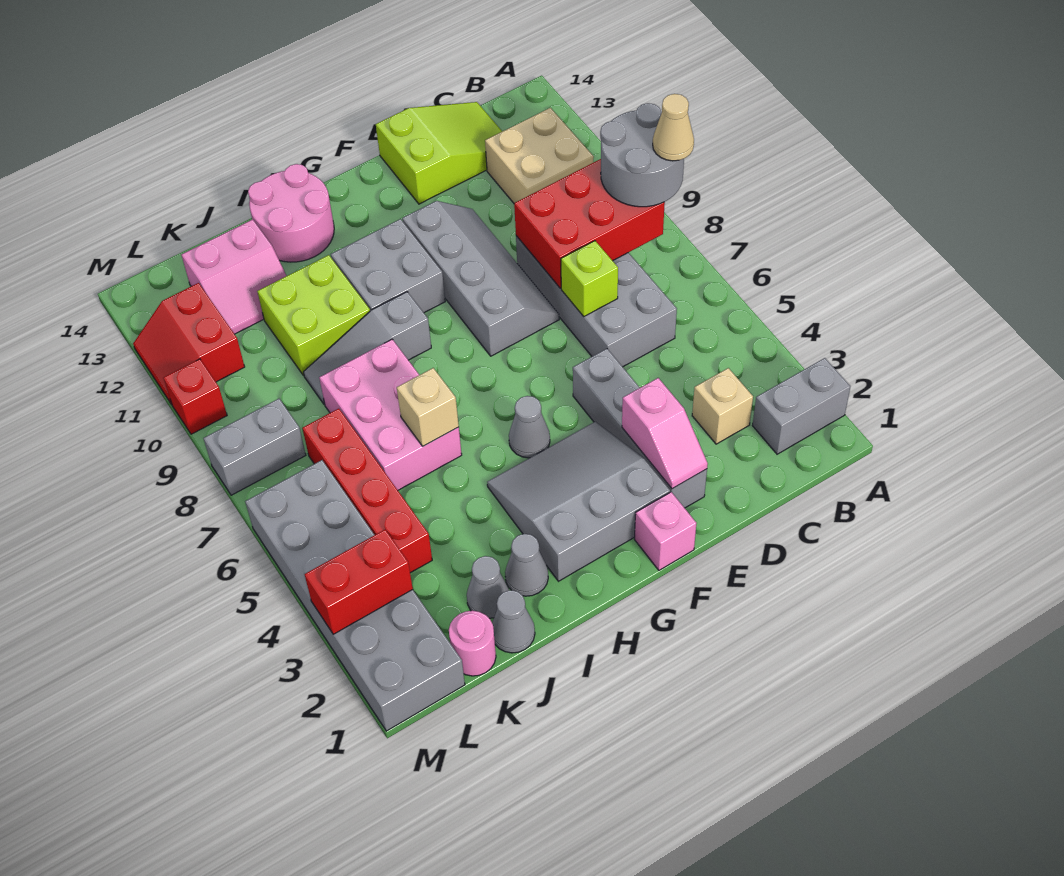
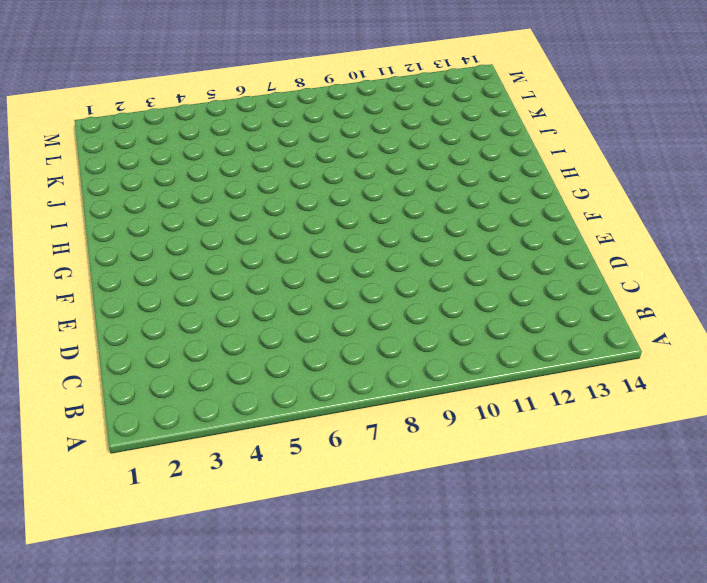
none -> grey 1x2 brick [753,358,850,454]
none -> tan 2x2 brick [485,108,594,203]
none -> tan 1x1 brick [692,368,753,444]
none -> grey 2x4 brick [516,236,677,367]

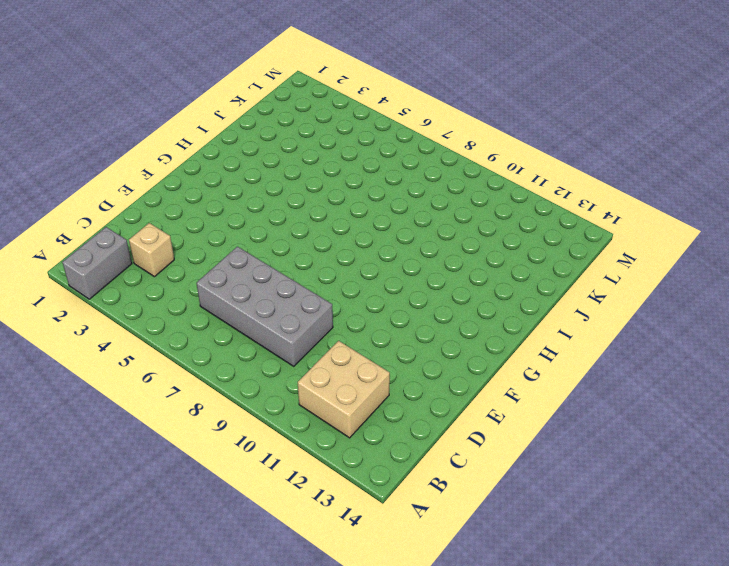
none -> lime 2x3 slope [376,102,502,204]
none -> grey 1x4 brick [573,349,707,508]
none -> grey 2x4 slope [402,201,559,356]
none -> pink 1x1 brick [635,492,696,570]

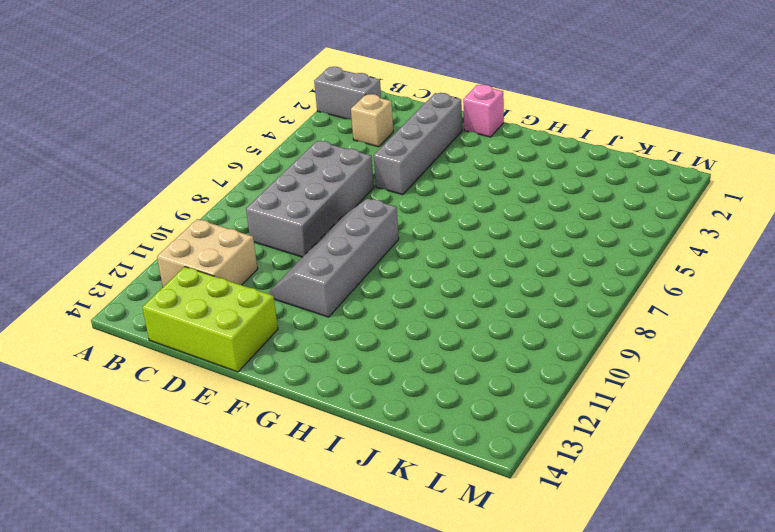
lime 2x3 brick [142,267,278,372] -> lime 2x3 slope [376,102,502,204]
none -> grey 3x3 slope [487,422,670,581]
none -> grey 1x1 cone [509,396,550,458]
none -> grey 2x2 brick [331,219,445,313]
none -> grey 1x3 slope [304,292,431,405]

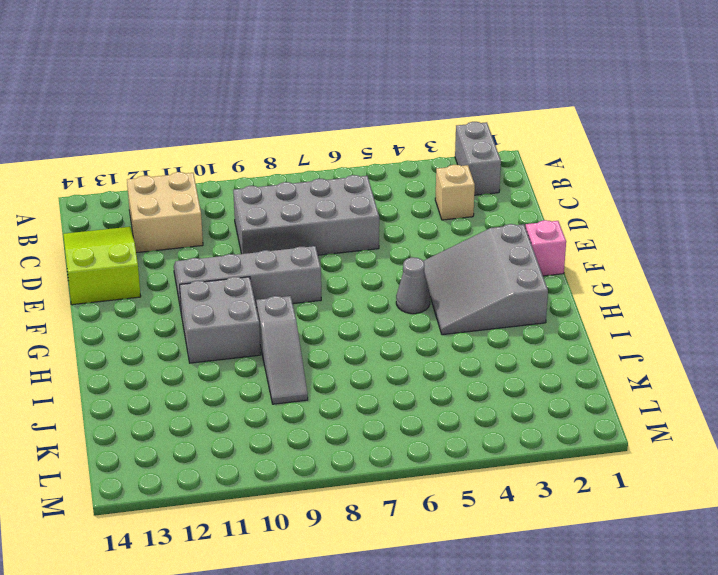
none -> grey 1x4 brick [573,349,707,508]
none -> pink 2x2 round brick [248,164,334,262]
none -> grey 1x1 cone [505,534,548,596]
none -> pink 2x3 brick [319,339,462,490]

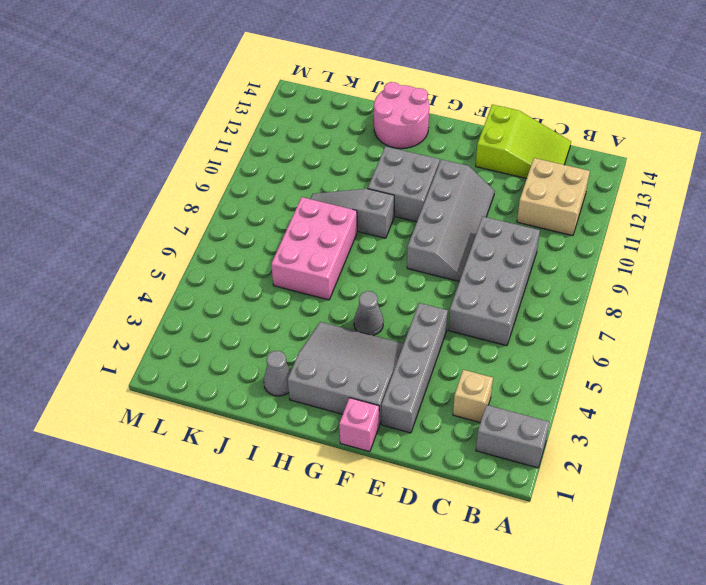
none -> lime 2x2 brick [257,255,370,376]
none -> grey 1x1 cone [492,590,535,653]
none -> grey 1x1 cone [467,556,509,618]
none -> pink 2x2 slope [182,219,286,334]

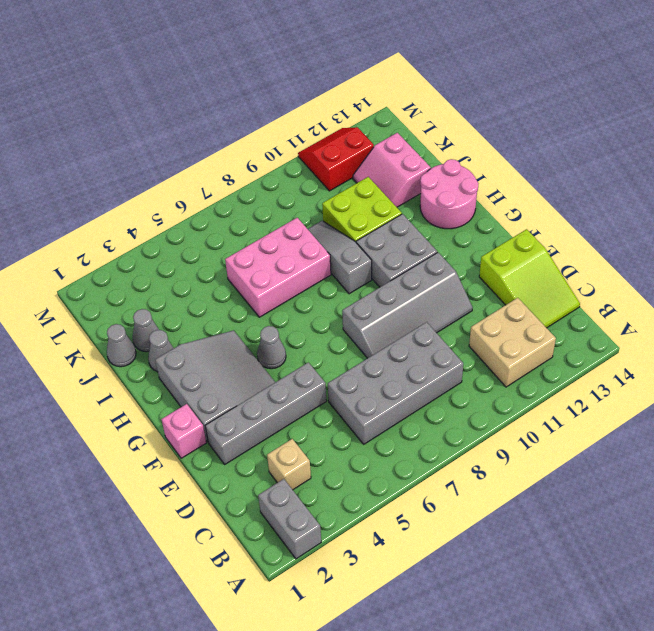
none -> pink 1x1 round brick [449,611,496,676]
none -> red 1x4 brick [302,409,432,573]
none -> grey 2x6 brick [245,460,465,731]
none -> grey 1x2 brick [203,399,306,495]

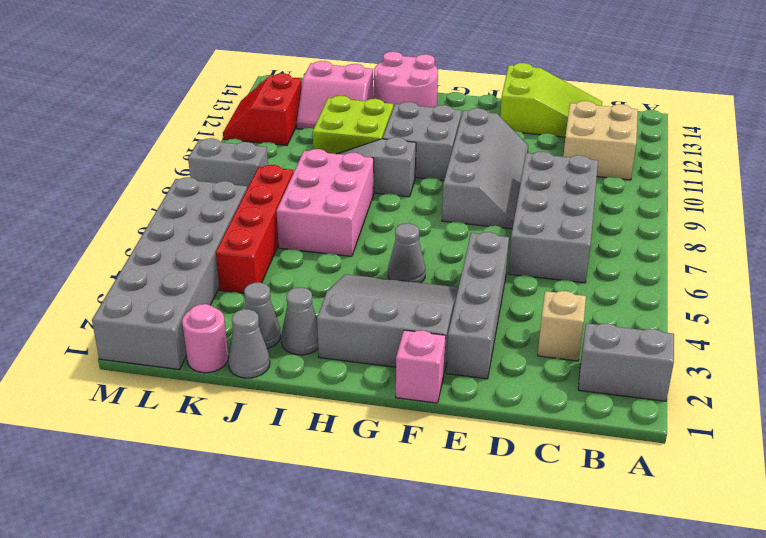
none -> red 1x1 brick [164,359,227,434]
none -> red 2x3 brick [514,159,665,288]
none -> lime 1x1 brick [561,241,618,316]
none -> pink 1x2 slope [622,378,708,489]

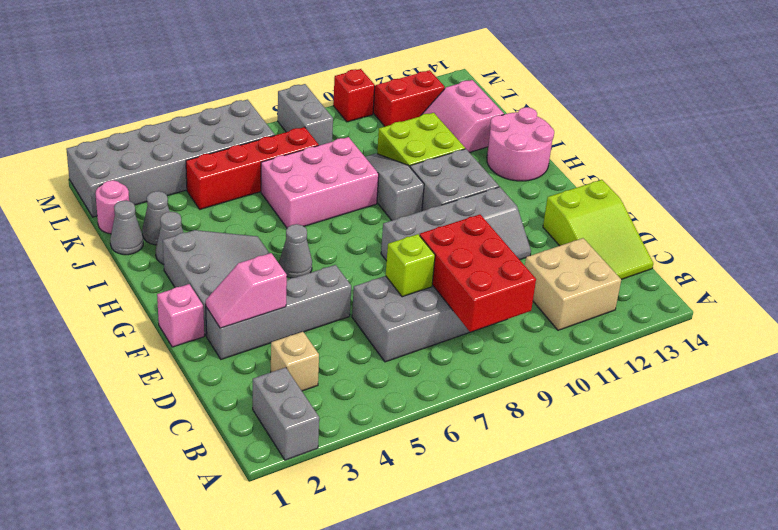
none -> tan 1x1 brick [397,368,459,446]
none -> red 1x2 brick [305,529,413,634]
none -> grey 2x2 round brick [600,103,684,207]
none -> tan 1x1 cone [653,94,694,161]

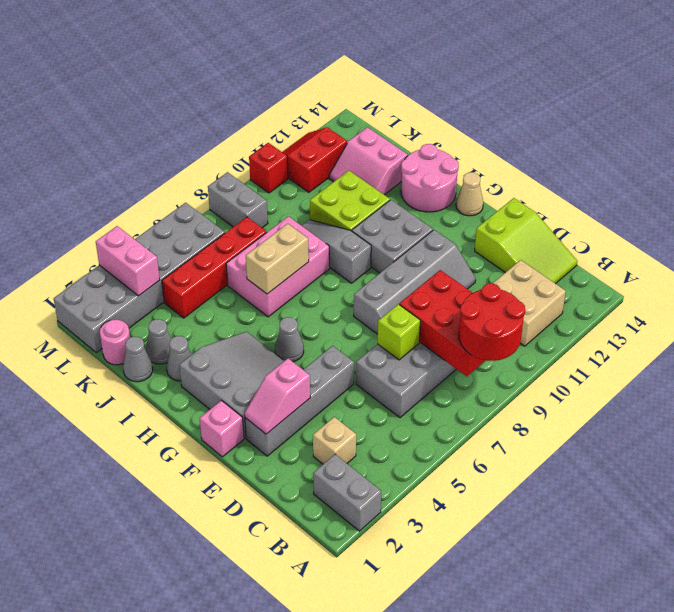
red 2x2 round brick [459,283,525,361] -> grey 2x2 round brick [600,103,684,207]
tan 1x1 cone [456,172,483,216] -> tan 1x1 cone moved to [653,94,694,161]
tan 1x2 brick [246,224,309,294] -> tan 1x1 brick [397,368,459,446]
pink 1x2 brick [96,226,160,296] -> red 1x2 brick [305,529,413,634]

